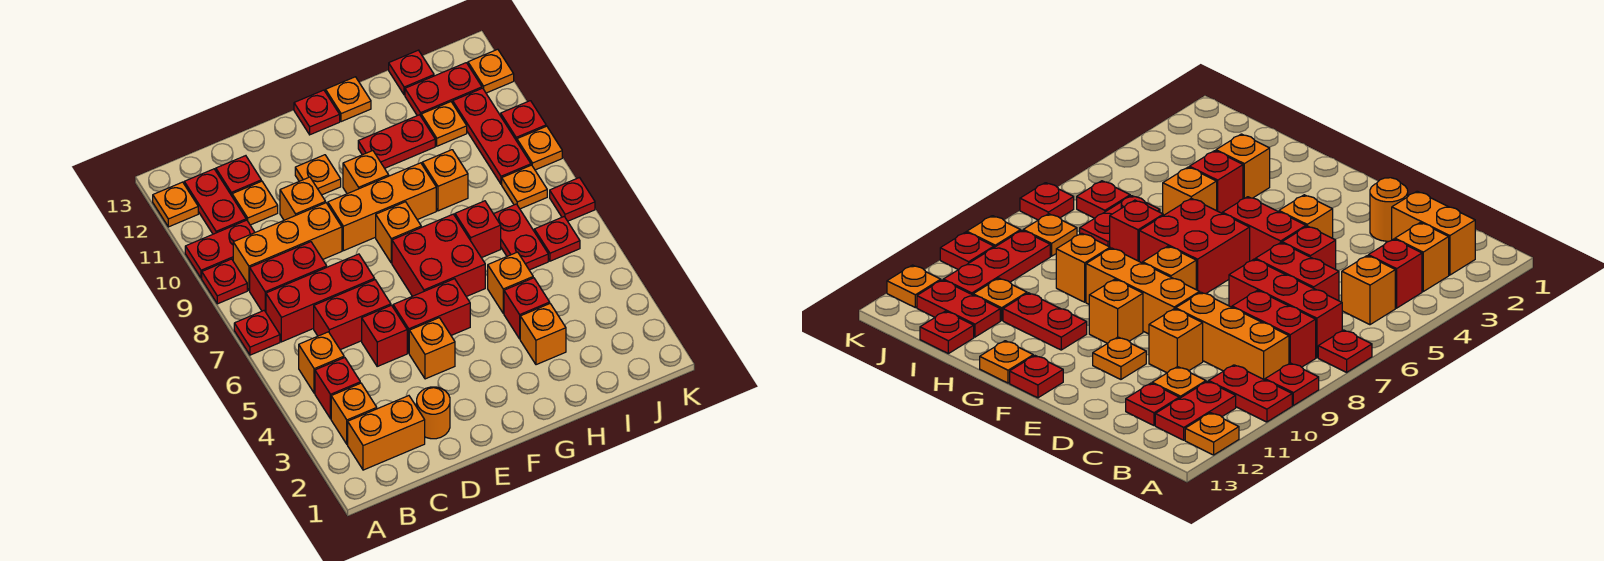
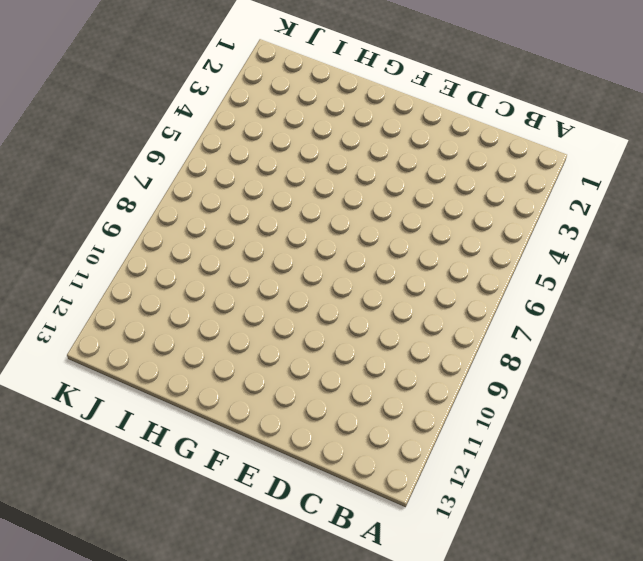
none -> red 1x1 plate [234,311,280,355]
none -> red 1x1 plate [202,259,247,304]
none -> red 1x2 plate [185,220,255,278]
none -> orange 1x1 plate [153,182,198,227]

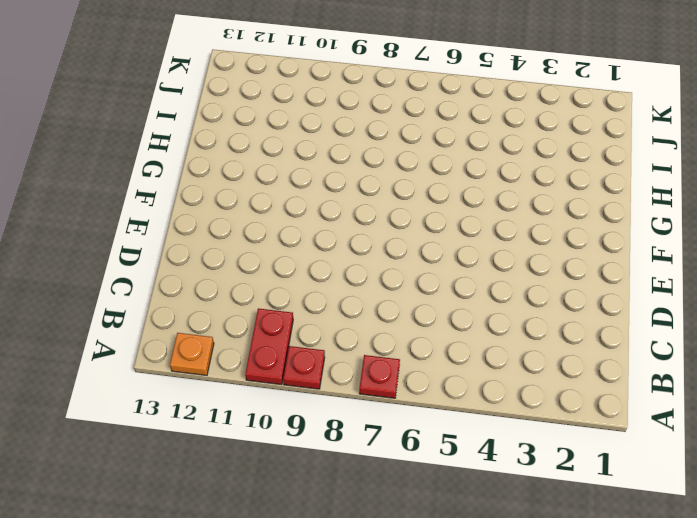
none -> orange 1x2 brick [348,396,425,470]
none -> orange 1x1 brick [331,383,377,444]
none -> red 1x1 brick [315,358,360,419]
none -> orange 1x1 brick [299,332,344,393]

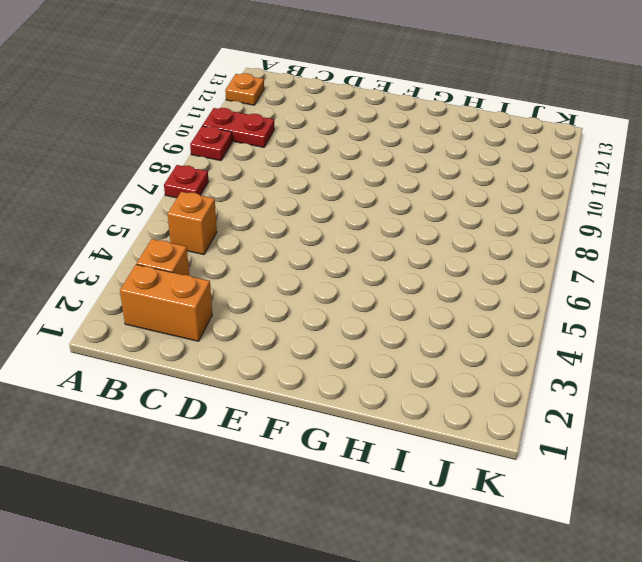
none -> red 1x1 brick [315,358,360,419]
none -> red 1x3 brick [266,254,375,342]
none -> red 1x2 brick [250,242,327,312]
none -> orange 1x3 brick [233,203,342,290]

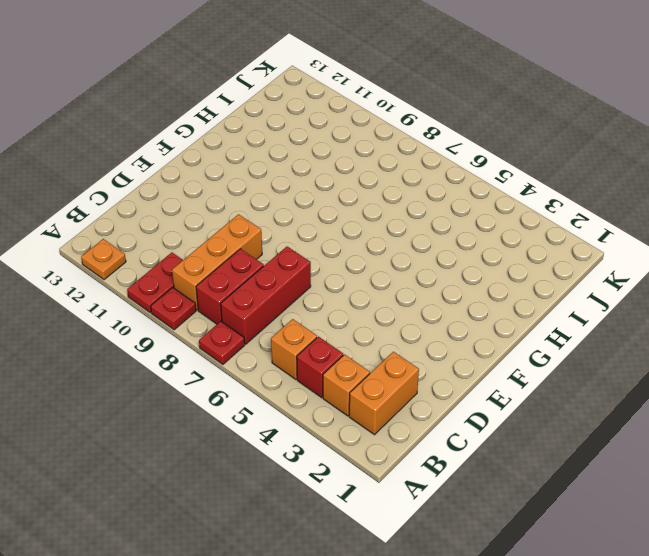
none -> red 1x2 plate [184,169,246,234]
none -> red 1x2 brick [314,280,391,350]
none -> orange 1x1 plate [232,181,278,225]
none -> red 1x1 plate [216,156,261,196]

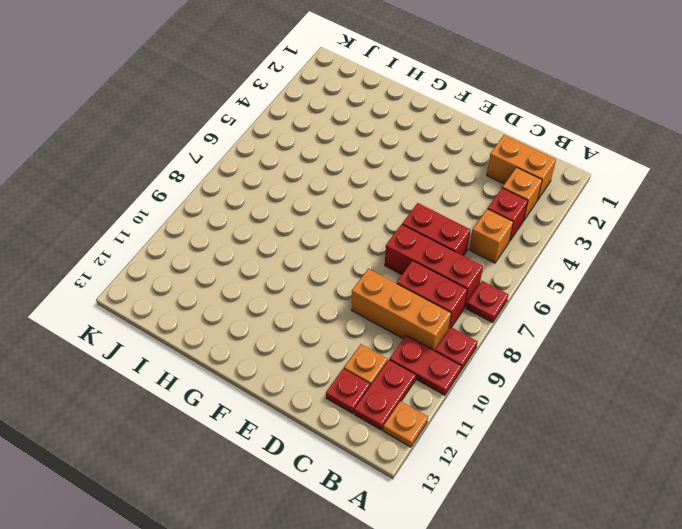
none -> orange 1x1 round brick [417,387,450,439]
none -> red 1x1 brick [362,305,407,366]
none -> orange 1x1 brick [280,177,326,220]
none -> orange 1x1 brick [409,318,455,379]

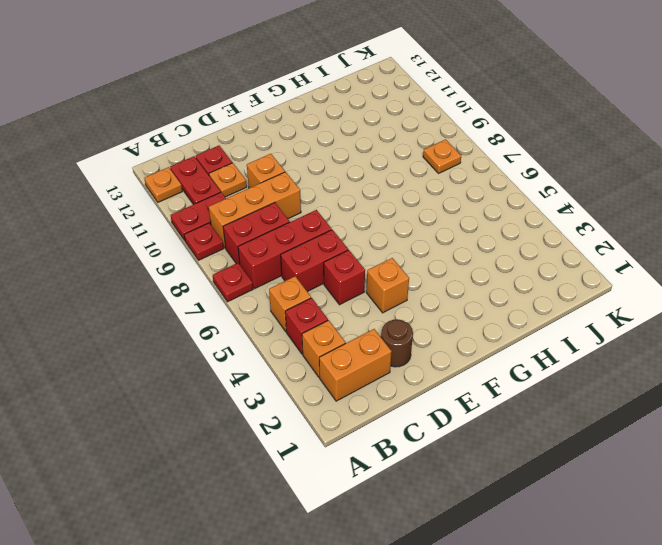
brown 1x1 round brick [381,319,413,367] -> orange 1x1 round brick [417,387,450,439]
none -> red 1x2 brick [393,279,470,353]
none -> orange 1x3 brick [328,163,436,251]
none -> orange 1x1 plate [295,155,341,195]
none -> red 2x2 brick [392,214,485,297]

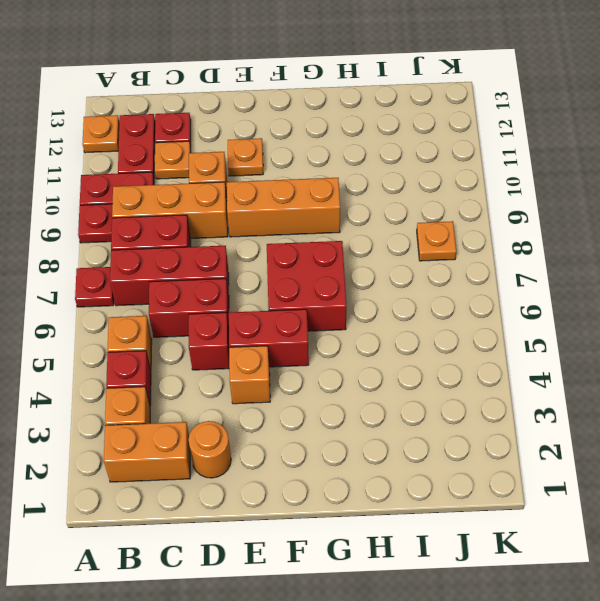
none -> orange 1x1 brick [376,202,421,263]
none -> orange 1x1 brick [343,151,389,194]
none -> red 1x1 plate [294,90,340,135]
none -> red 1x2 plate [358,115,435,168]

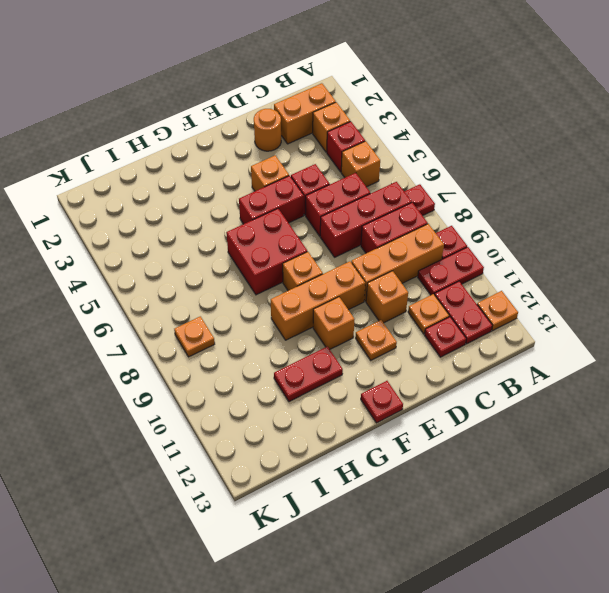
none -> orange 1x1 plate [326,77,371,122]
none -> orange 1x1 brick [520,304,566,365]
none -> red 1x1 brick [504,278,550,339]
none -> orange 1x1 brick [488,252,533,313]

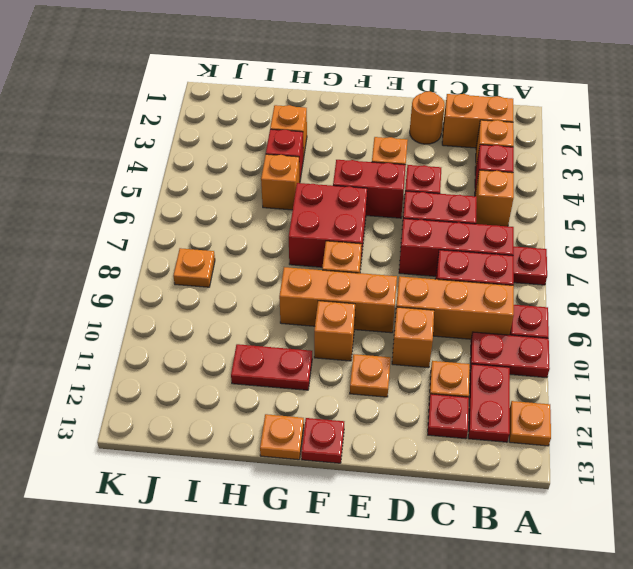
none -> red 1x1 brick [455,201,501,258]
none -> orange 1x1 brick [422,150,468,211]
none -> red 1x2 plate [494,204,548,270]
none -> orange 1x1 plate [421,102,467,146]

